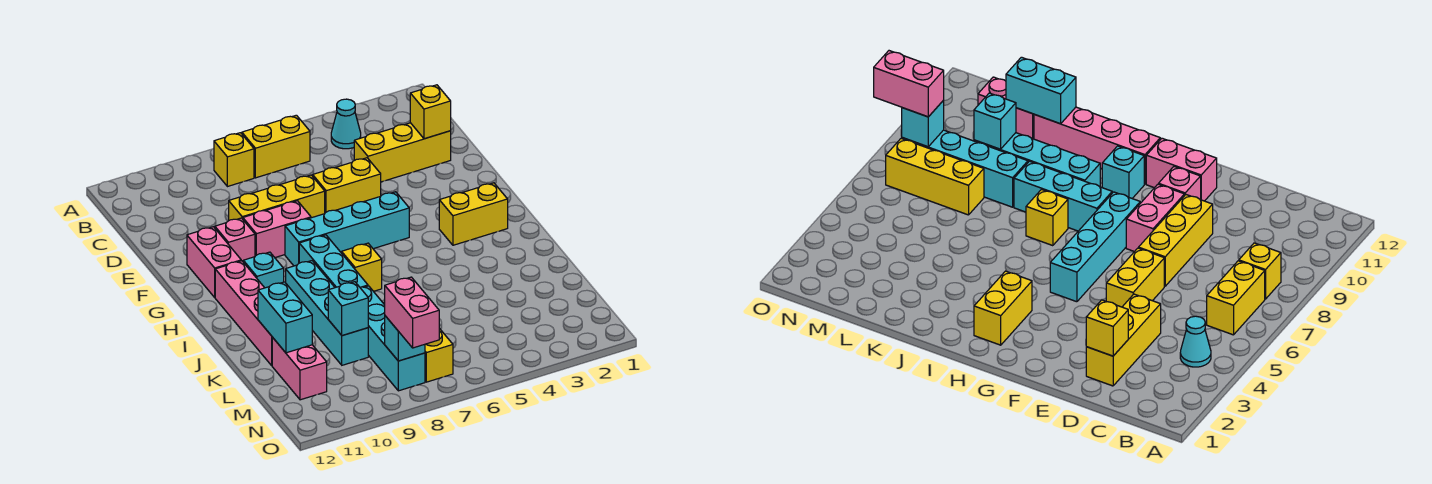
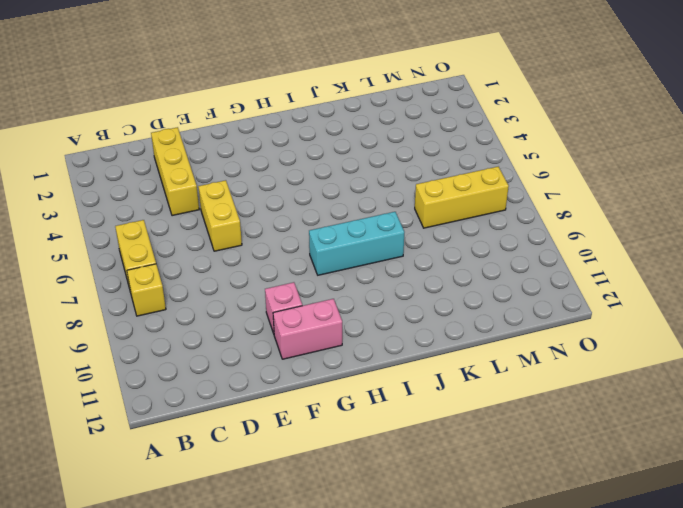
none -> cyan 1x1 cone [331,99,361,149]
none -> yellow 1x3 brick [229,175,325,220]
none -> pink 1x2 brick [243,201,311,258]

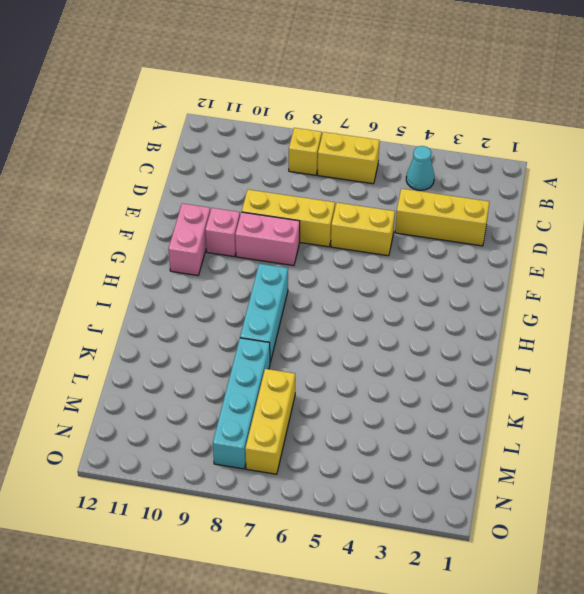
none -> cyan 1x4 brick [285,192,409,266]
none -> yellow 1x2 brick [439,183,508,245]
none -> cyan 1x1 brick [243,252,284,288]

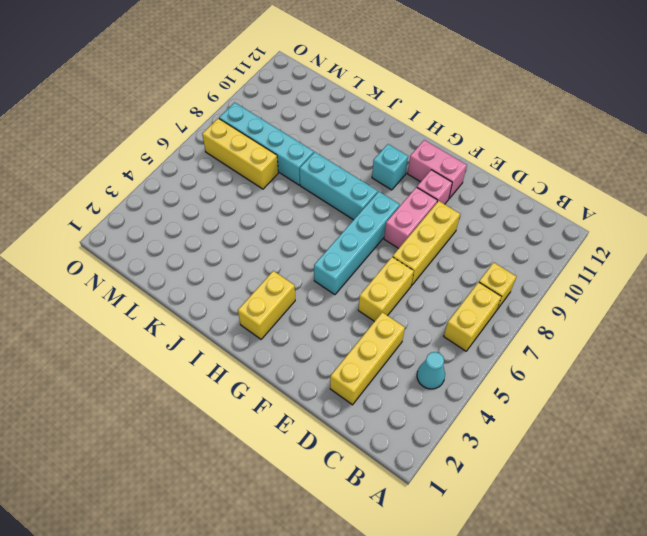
none -> pink 1x4 brick [215,261,272,365]
none -> yellow 1x1 brick [342,243,382,291]
none -> cyan 1x4 brick [286,261,368,365]

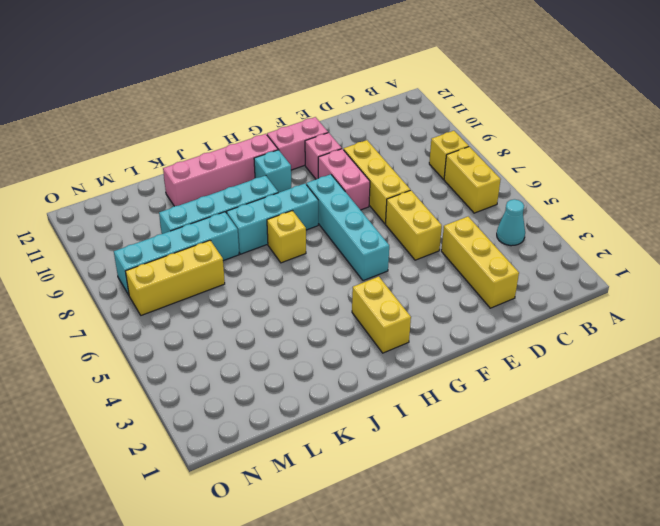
none -> pink 1x2 brick [272,337,327,400]
none -> yellow 1x1 brick [410,85,451,139]
none -> cyan 1x2 brick [258,282,312,353]

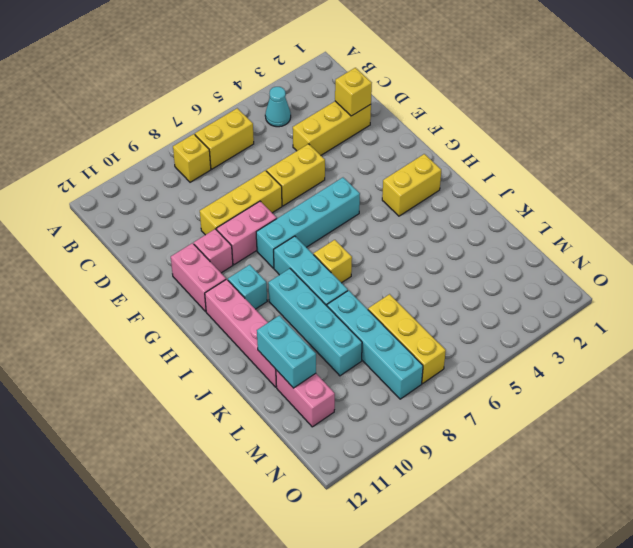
none -> cyan 1x1 brick [328,282,368,336]
none -> cyan 1x1 brick [385,316,425,361]
none -> pink 1x2 brick [384,277,439,348]

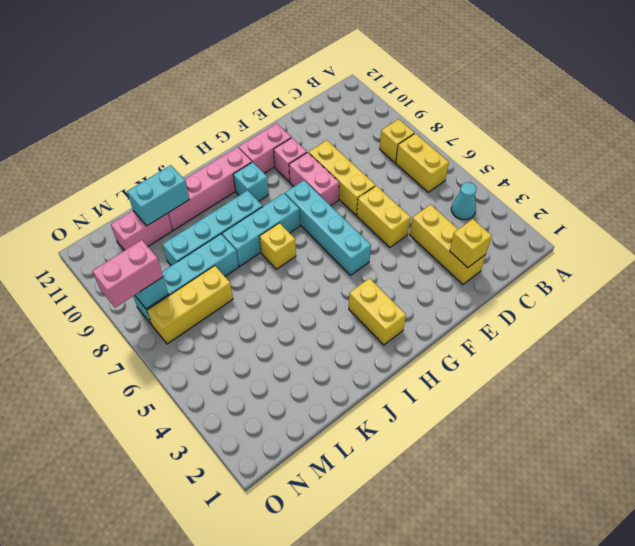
none -> cyan 1x1 brick [328,282,368,336]

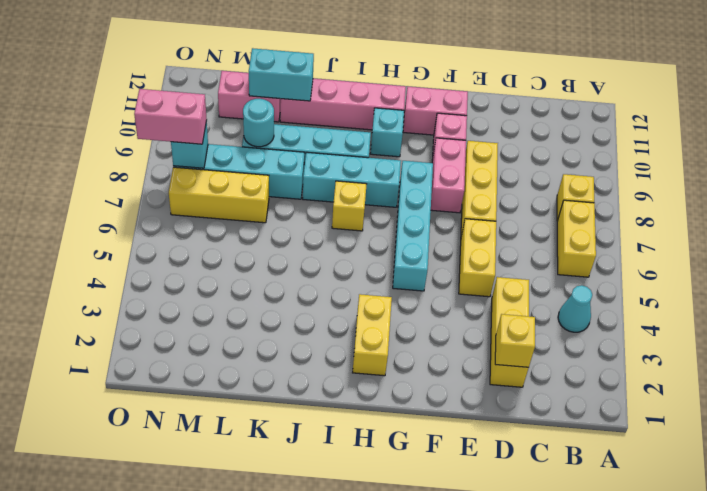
cyan 1x1 round brick [243,99,274,147] -> cyan 1x1 brick [328,282,368,336]

